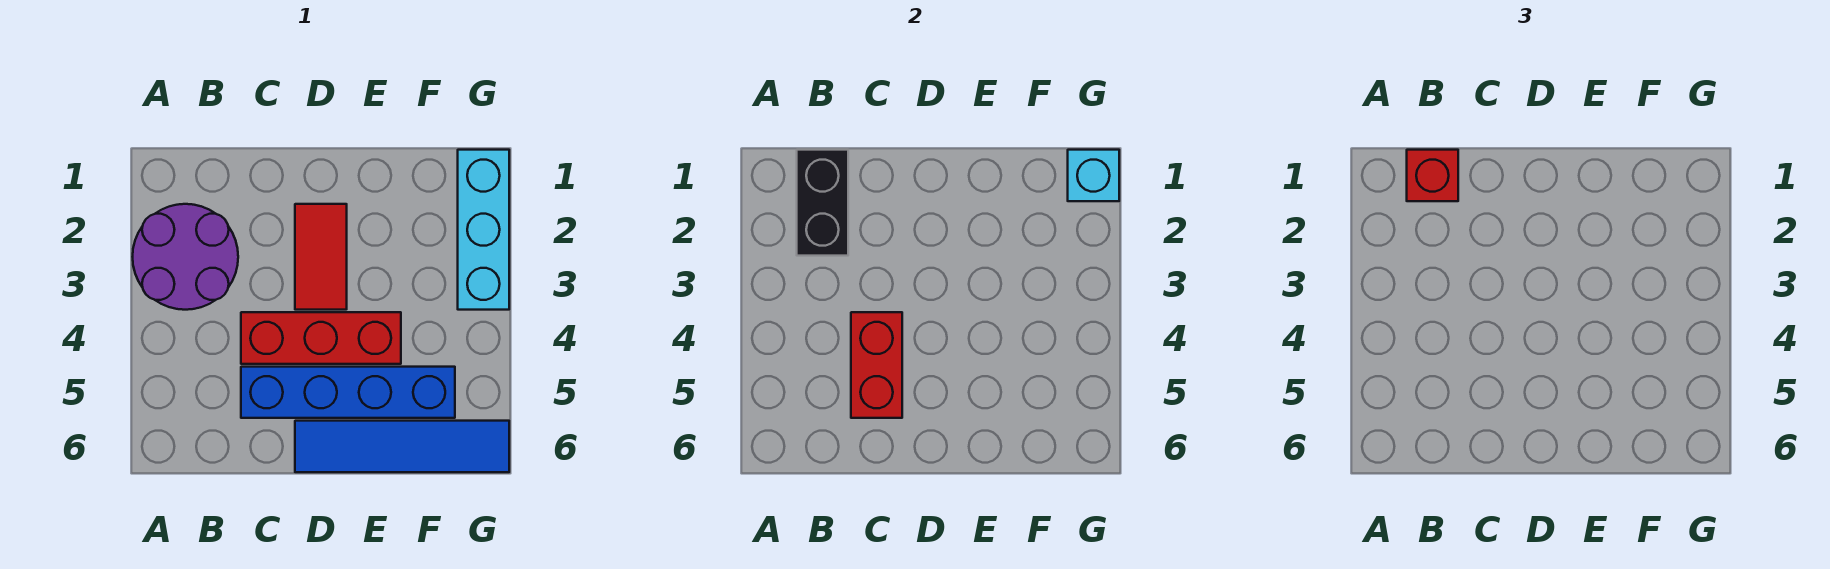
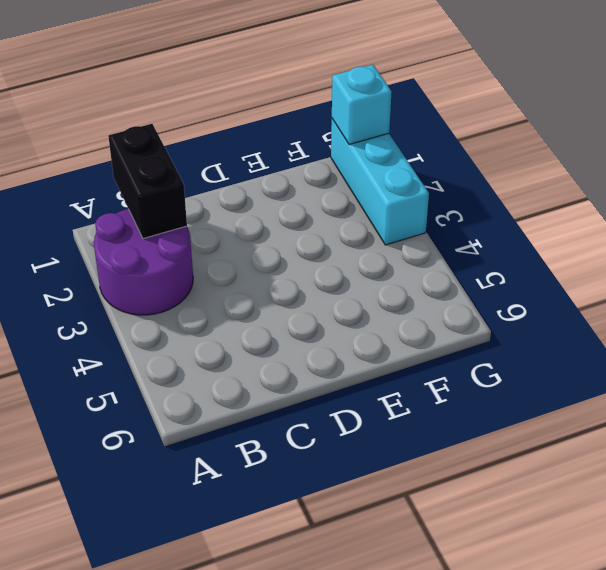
none -> red 1x3 brick [241,312,401,364]
none -> blue 1x4 brick [241,367,455,418]

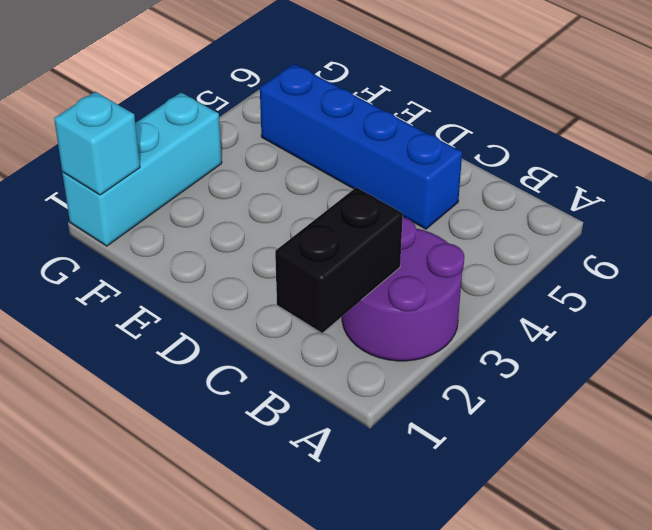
none -> red 1x3 brick [241,312,401,364]
none -> red 1x2 tile [295,204,347,310]

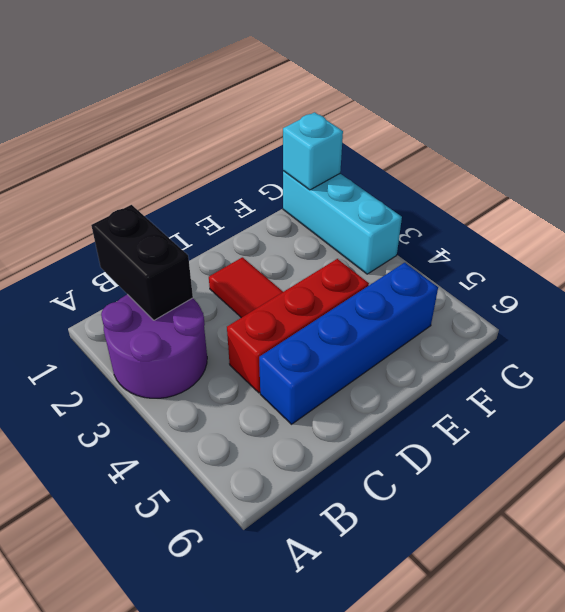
none -> blue 1x4 tile [295,421,509,472]
none -> red 1x2 brick [851,312,902,418]

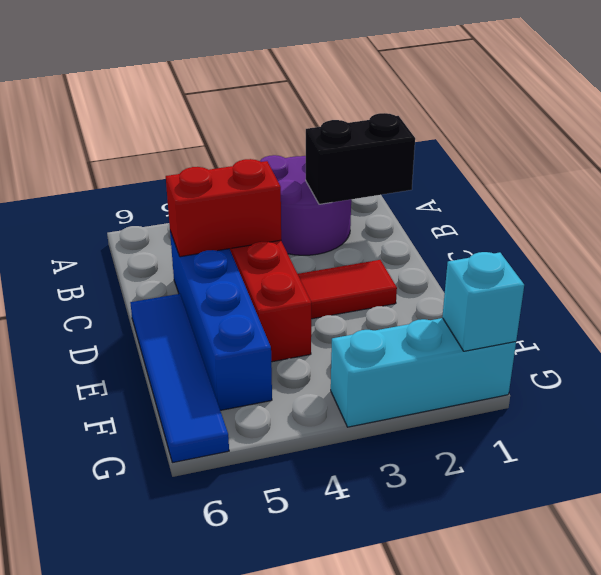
none -> red 1x1 brick [1407,150,1458,201]

